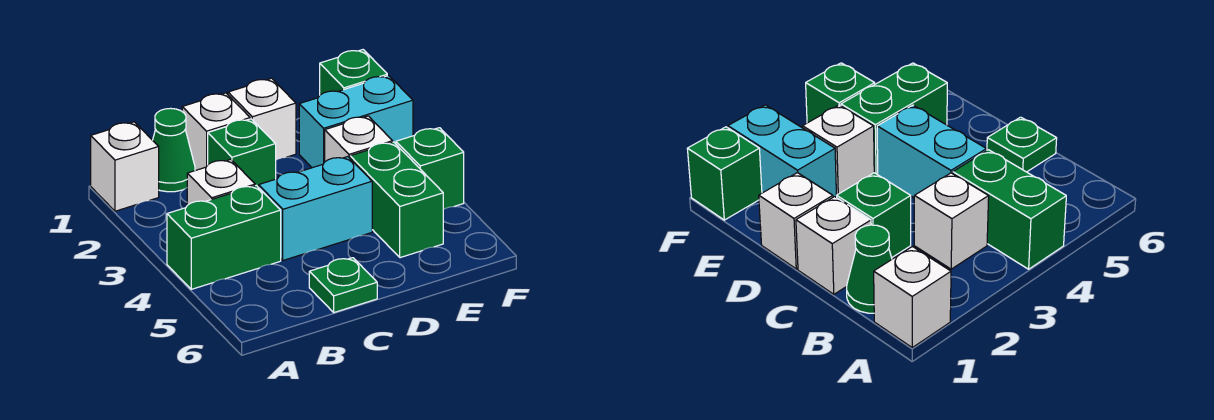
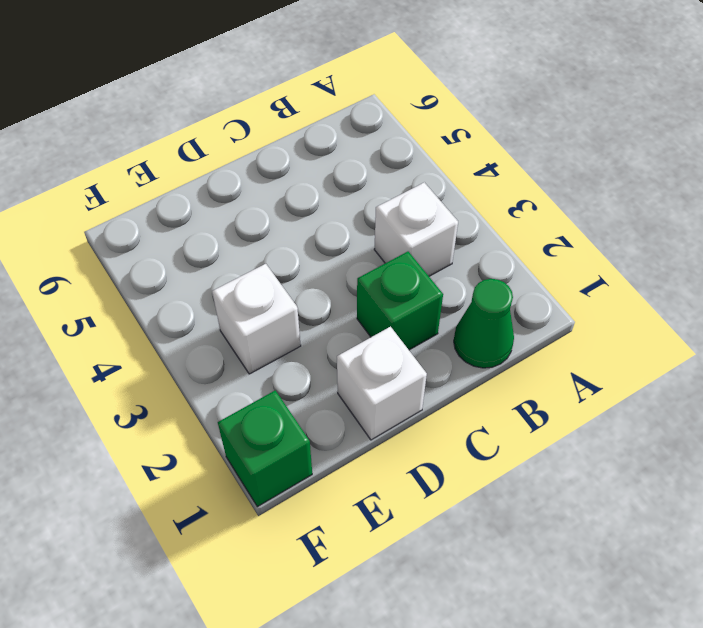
none -> white 1x1 brick [91,122,159,211]
none -> green 1x2 brick [167,185,281,289]
none -> white 1x1 brick [182,93,250,171]

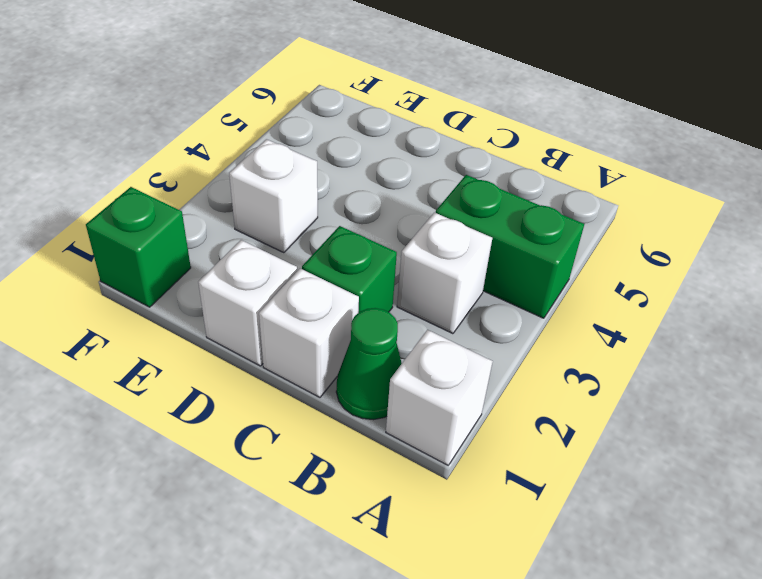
none -> cyan 1x2 brick [259,157,372,260]
none -> green 1x1 plate [309,258,377,312]
none -> cyan 1x2 brick [299,76,413,168]

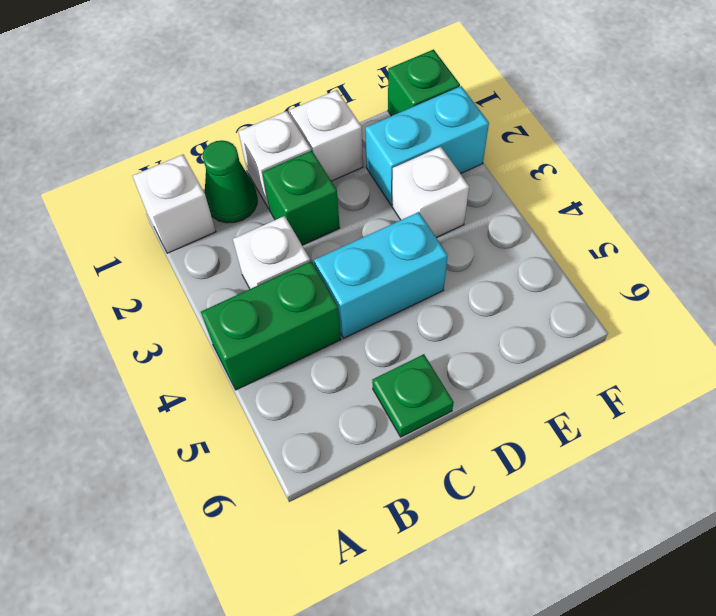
none -> green 1x2 brick [350,142,443,258]
none -> green 1x1 brick [396,128,464,210]

